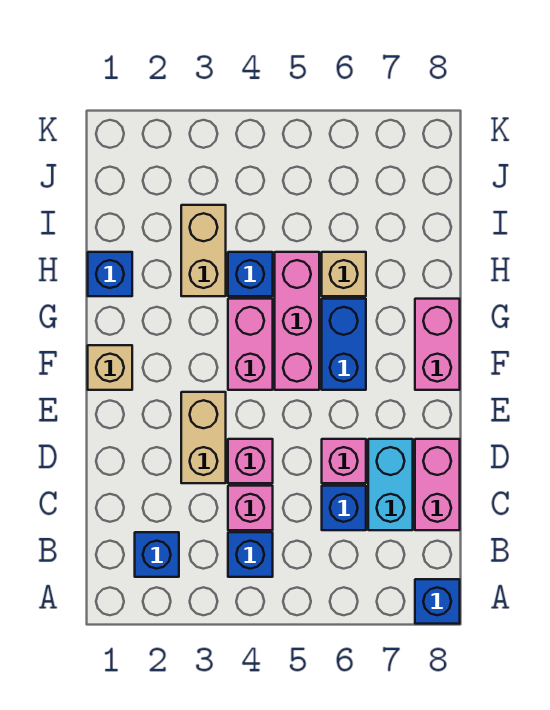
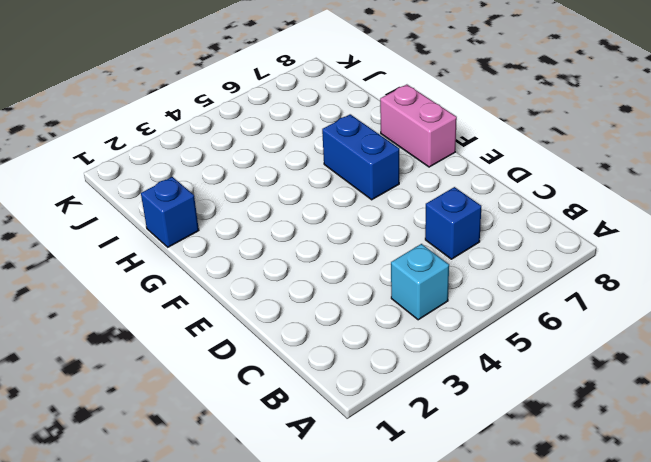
cyan 1x1 brick [391,244,449,320] -> blue 1x1 brick [228,532,273,577]
none -> blue 1x1 brick [415,579,460,624]
none -> blue 1x1 brick [135,532,179,577]
none -> pink 1x1 brick [228,486,273,530]

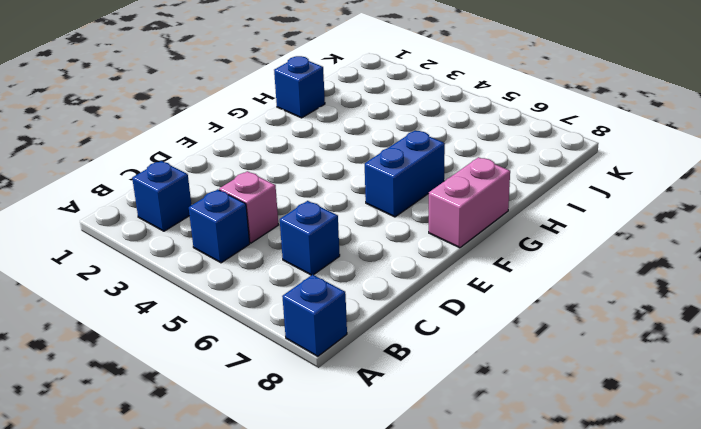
none -> cyan 1x2 brick [368,439,413,530]
none -> pink 1x2 brick [415,439,460,530]
none -> tan 1x2 brick [181,392,226,483]

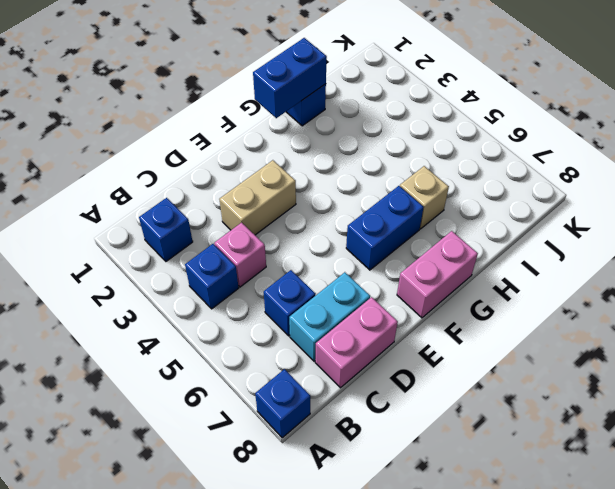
blue 1x2 brick [253,38,327,118] -> none
none -> pink 1x1 brick [228,439,273,483]
none -> pink 1x1 brick [322,439,366,483]
none -> tan 1x1 brick [88,345,132,390]

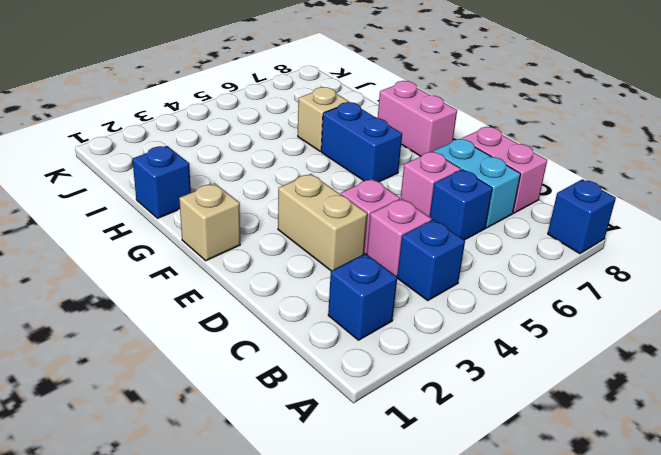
none -> pink 1x2 brick [228,299,273,390]
none -> pink 1x3 brick [275,252,319,390]
none -> tan 1x2 brick [181,205,226,296]

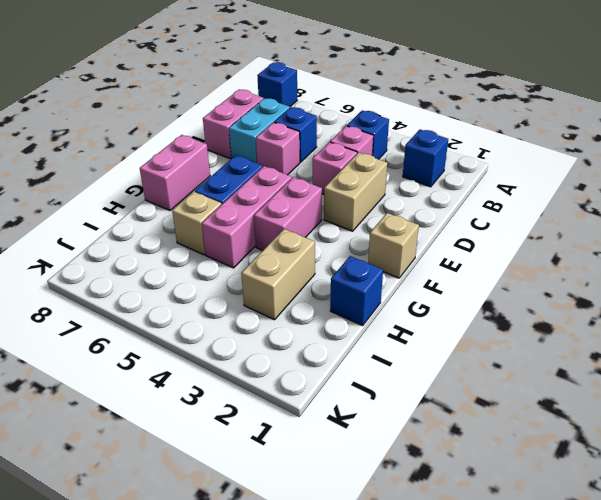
none -> blue 1x1 brick [228,252,273,296]

